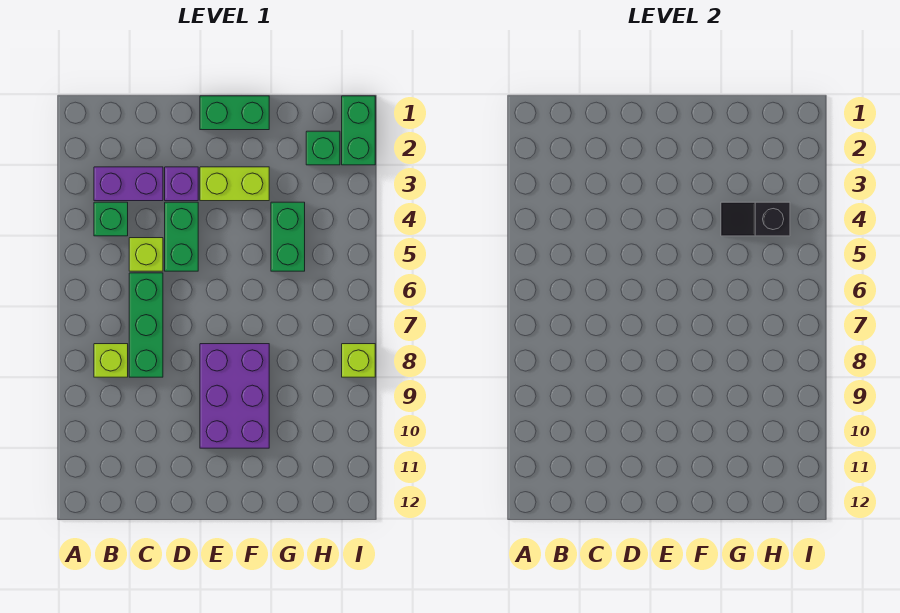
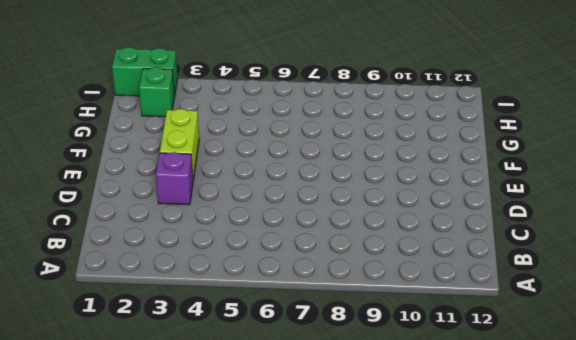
none -> purple 1x2 brick [94,167,163,201]
none -> green 1x1 brick [94,202,128,236]
none -> lime 1x1 brick [94,344,128,377]

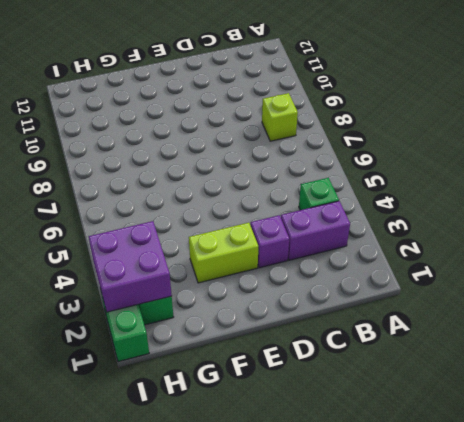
purple 2x2 brick [89,221,172,312] -> none
none -> lime 1x1 brick [129,238,163,271]
none -> green 1x3 brick [129,273,163,377]
none -> green 1x2 brick [165,202,198,271]

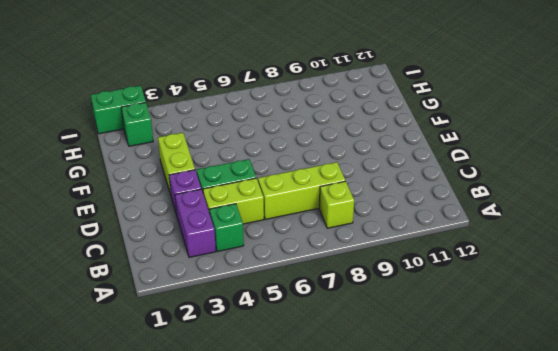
lime 1x2 brick [203,178,264,224] -> lime 1x1 brick [129,238,163,271]
lime 1x3 brick [258,162,345,219] -> green 1x3 brick [129,273,163,377]
none -> green 1x2 brick [200,96,269,130]
none -> purple 2x3 brick [200,344,269,448]
none -> green 1x2 brick [271,202,305,271]

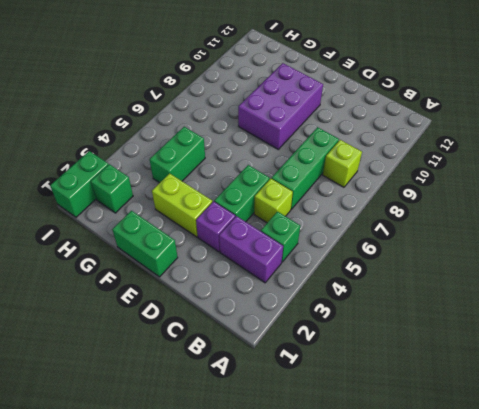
none -> lime 1x1 brick [342,344,375,377]
none -> black 1x2 slope [721,202,790,236]

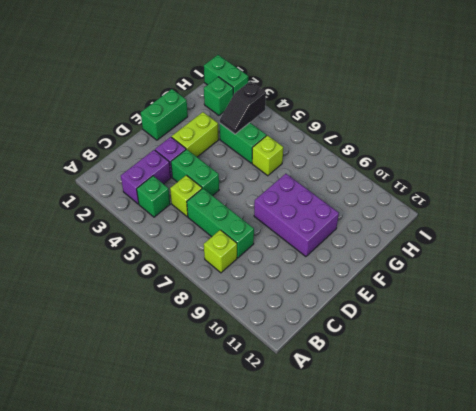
lime 1x1 brick [252,135,283,176] -> lime 1x1 brick moved to [342,344,375,377]

